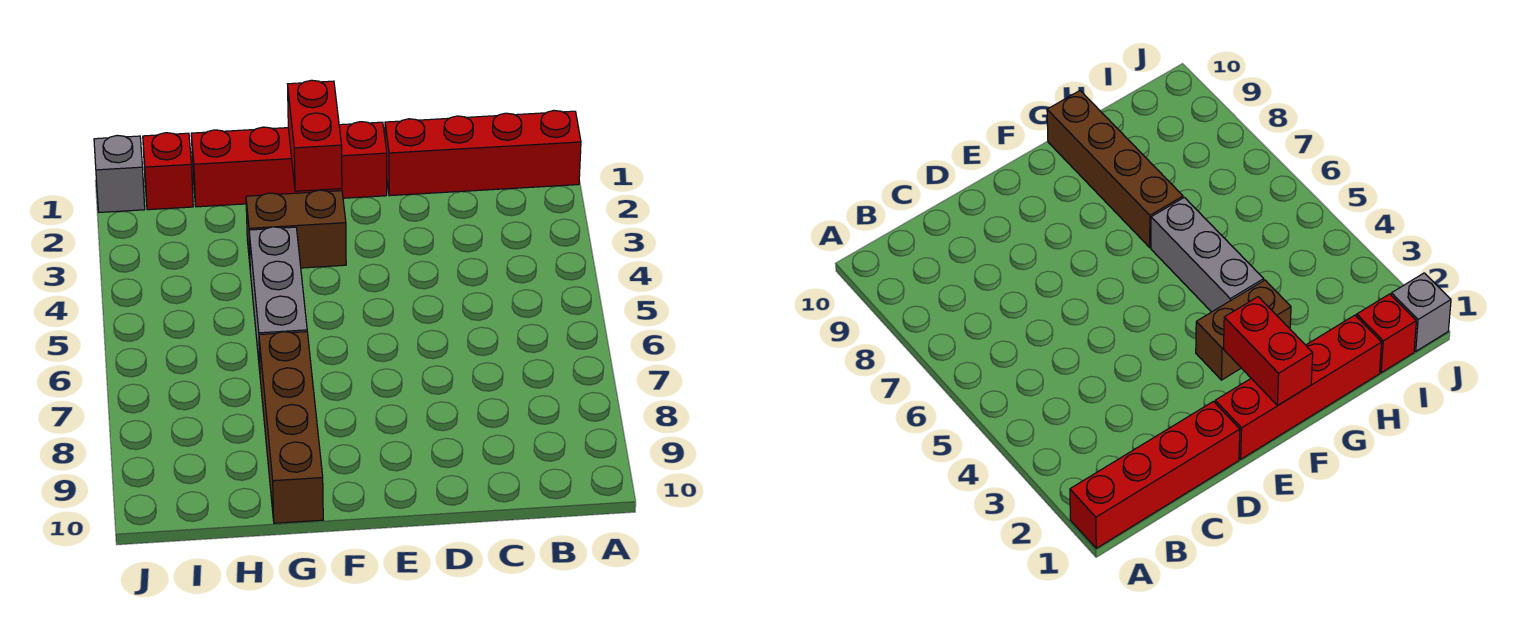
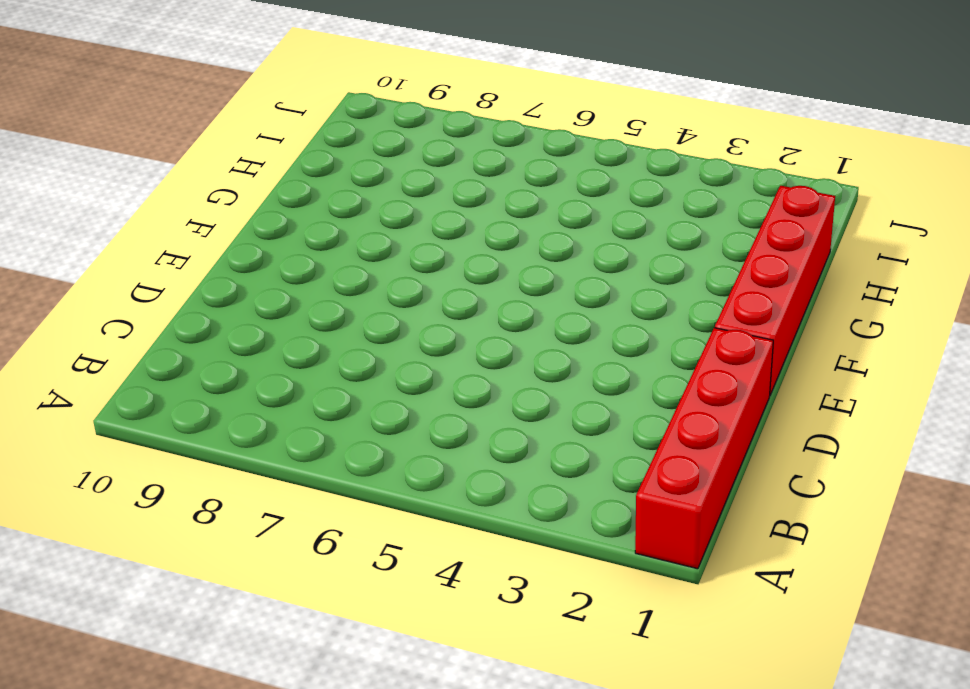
none -> brown 1x2 brick [246,190,346,268]
none -> grey 1x3 brick [249,227,307,370]

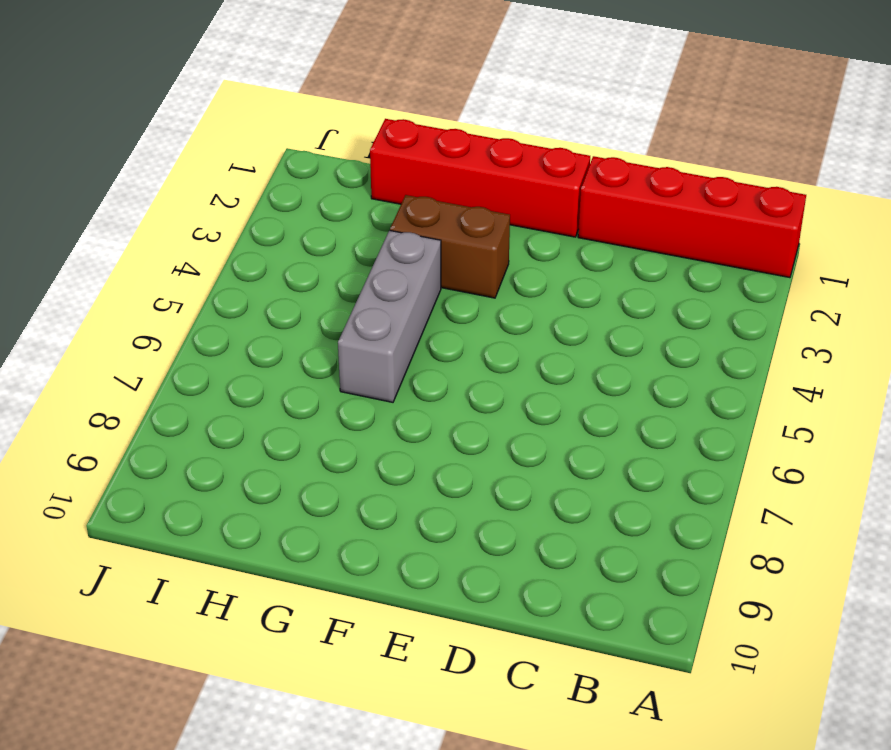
none -> brown 1x4 brick [259,332,323,523]
none -> red 1x1 brick [143,133,193,210]

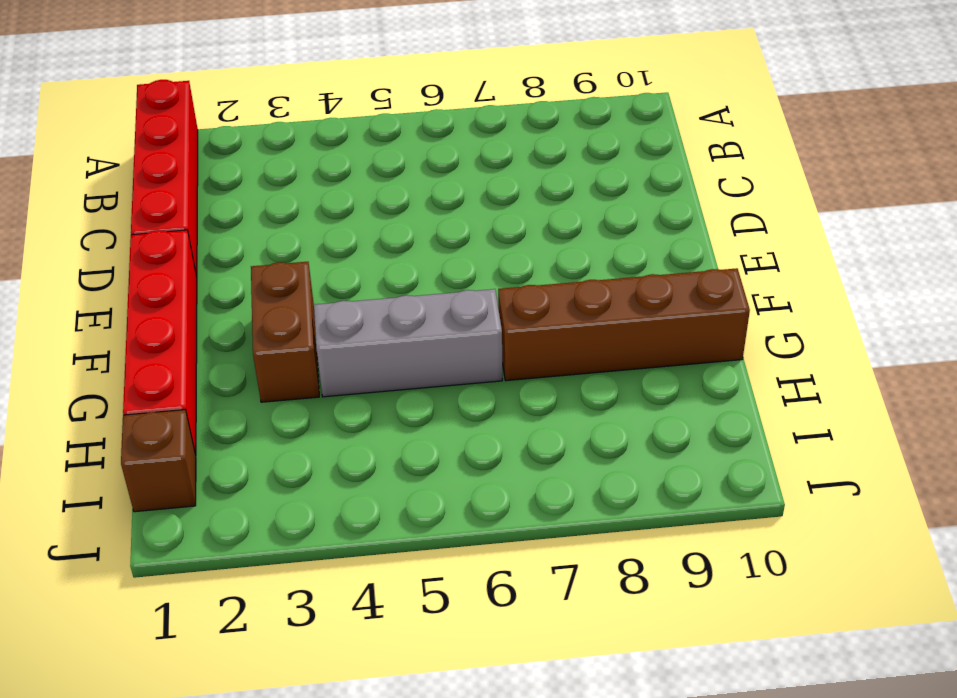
brown 1x1 brick [121,410,196,512] -> red 1x1 brick [143,133,193,210]
none -> grey 1x1 brick [94,135,145,212]
none -> red 1x2 brick [288,80,342,191]

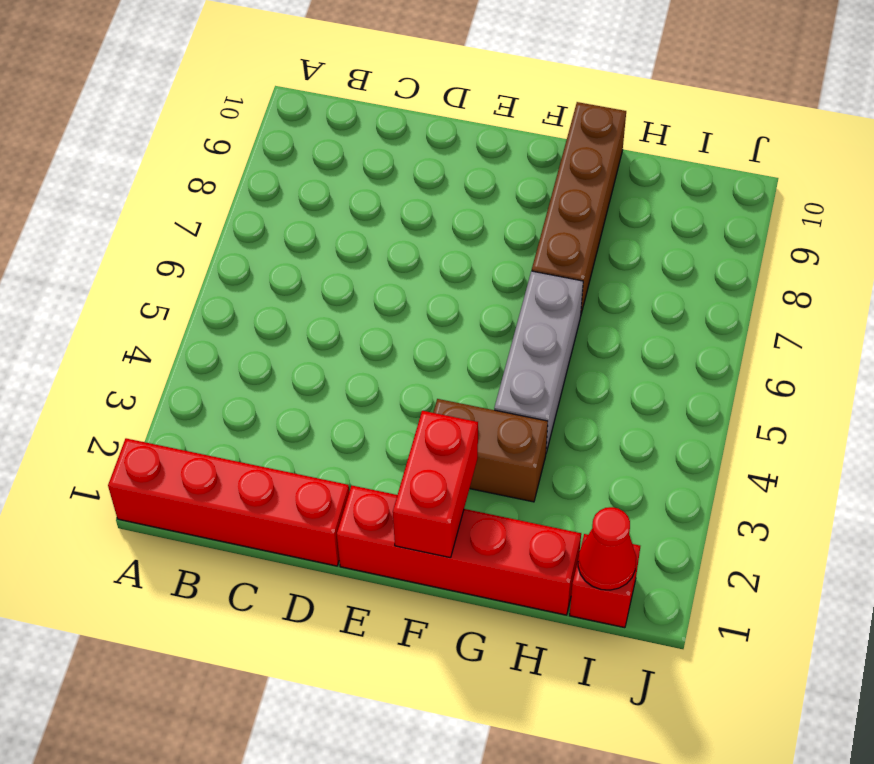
red 1x1 cone [578,507,636,590] -> none
none -> grey 1x1 brick [94,135,145,212]

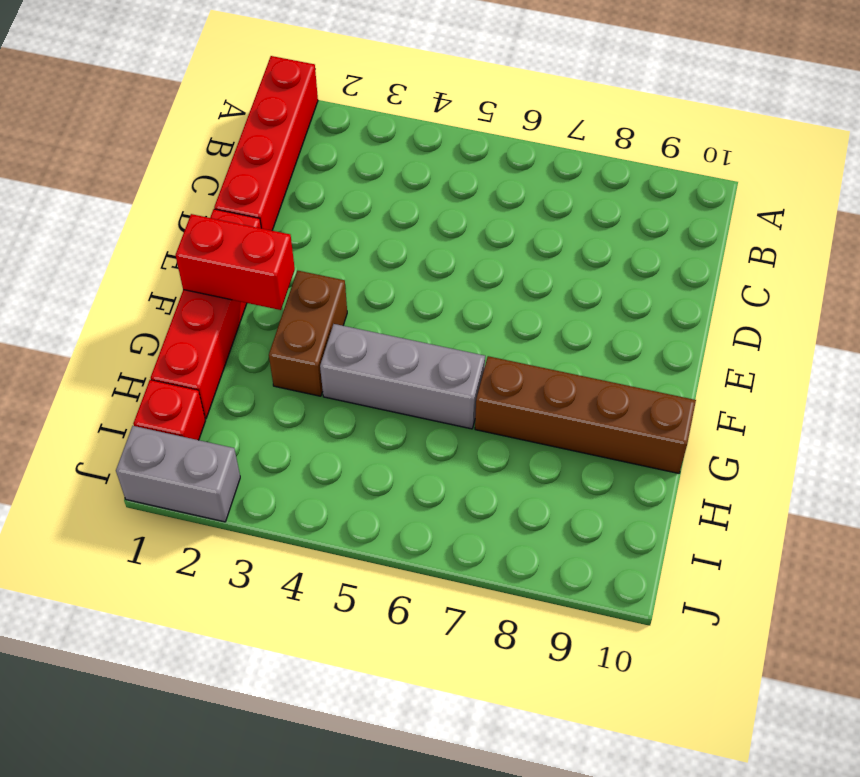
grey 1x2 brick [116,426,240,522] -> grey 1x1 brick [94,135,145,212]

